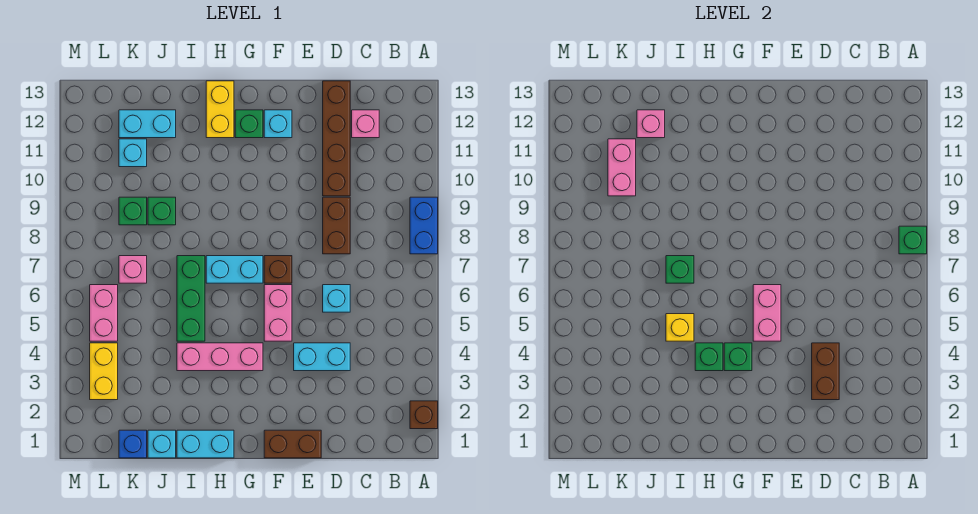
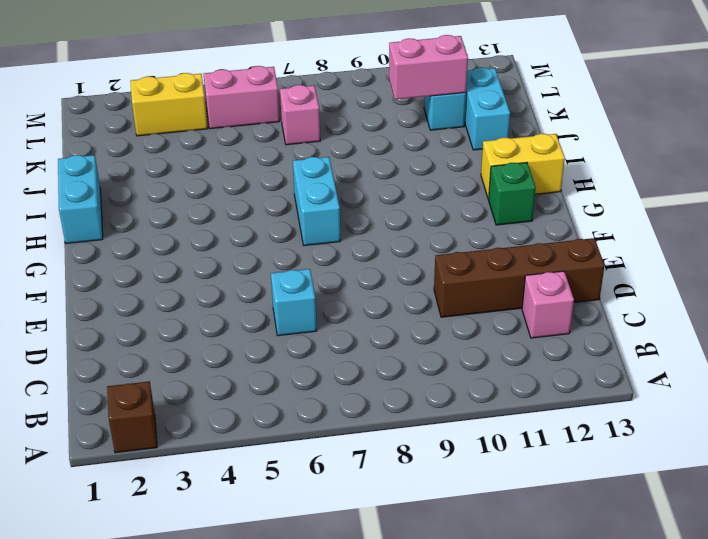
none -> blue 1x2 brick [410,197,438,254]
none -> cyan 1x2 brick [294,343,350,371]
none -> brown 1x2 brick [323,197,350,254]
none -> brown 1x2 brick [264,430,321,458]

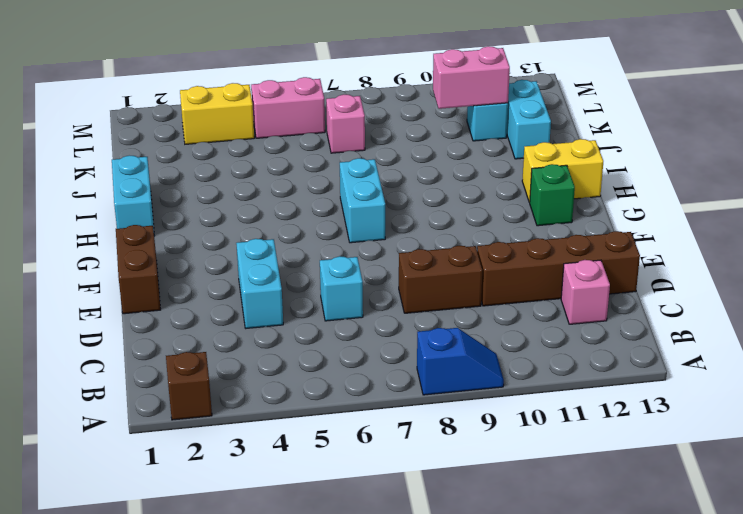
blue 1x2 slope [417,328,504,395] -> blue 1x2 brick [410,197,438,254]
none -> pink 1x2 brick [264,285,292,341]
none -> brown 1x1 brick [264,256,292,283]
none -> cyan 1x1 brick [264,110,292,138]
none -> pink 1x3 brick [177,343,263,371]

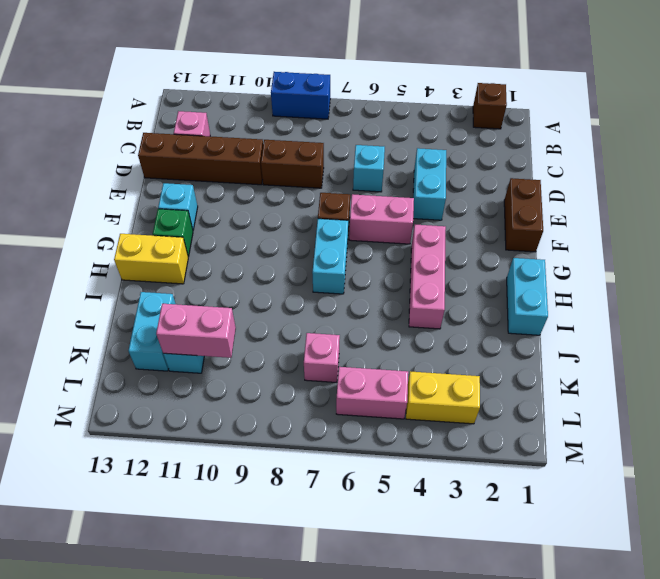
none -> green 1x3 brick [177,256,205,341]
none -> cyan 1x1 brick [148,430,176,458]
none -> green 1x1 brick [148,197,176,225]
none -> blue 1x1 brick [119,430,147,458]

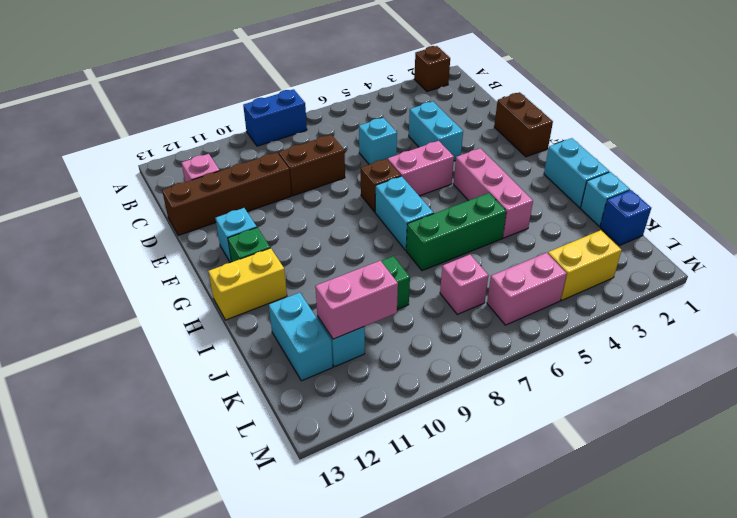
none -> green 1x1 brick [119,197,147,225]
none -> green 1x1 brick [899,226,927,254]
none -> brown 1x2 brick [812,343,839,400]
none -> pink 1x2 brick [753,285,781,341]

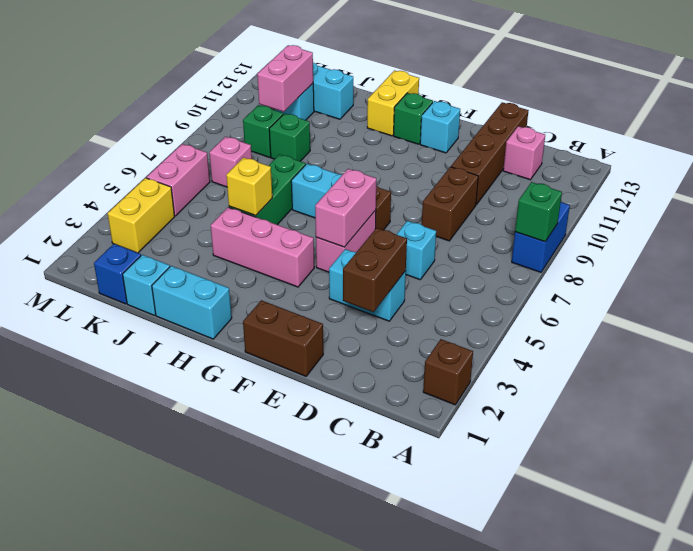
none -> green 1x1 brick [724,343,752,371]
none -> green 1x1 brick [695,343,723,371]
none -> green 1x1 brick [666,256,694,283]
none -> pink 1x1 brick [637,110,665,138]

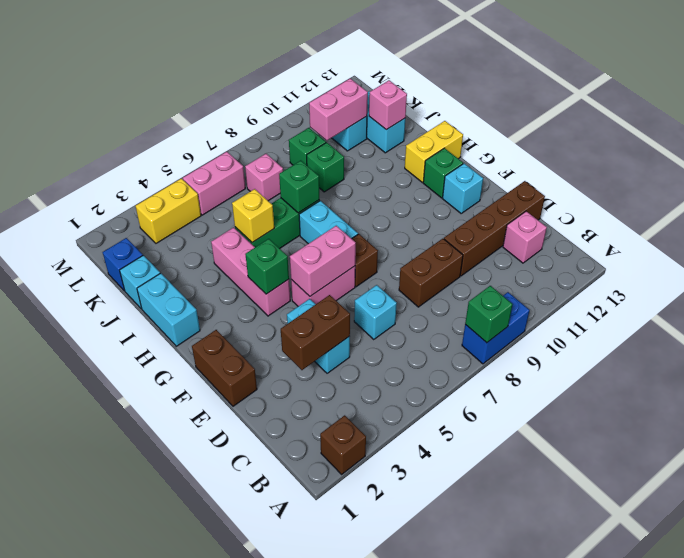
none -> green 1x1 brick [695,343,723,371]

